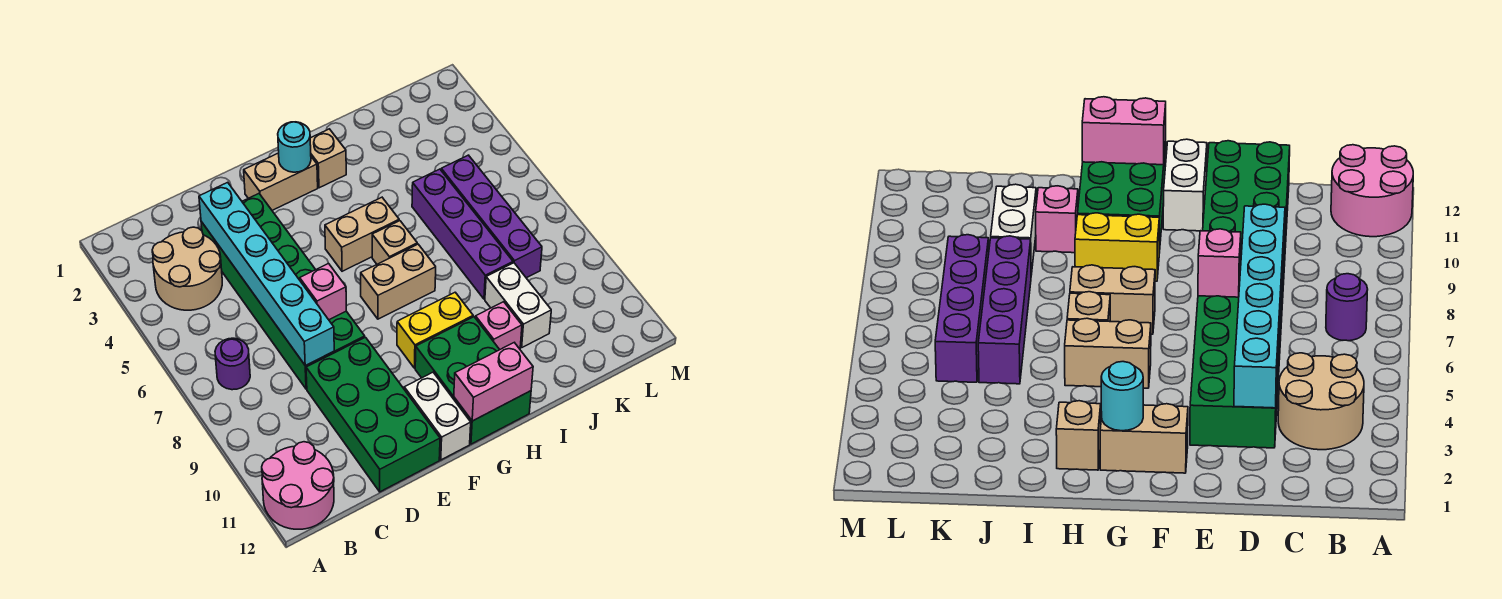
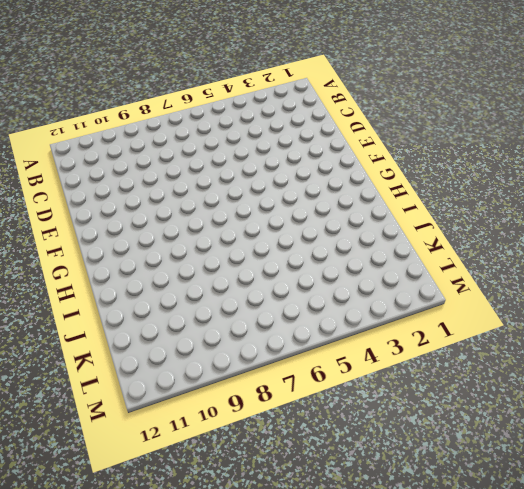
none -> pink 2x2 round brick [262,442,334,529]
none -> tan 2x2 round brick [152,227,222,310]
none -> purple 1x1 round brick [215,338,250,390]

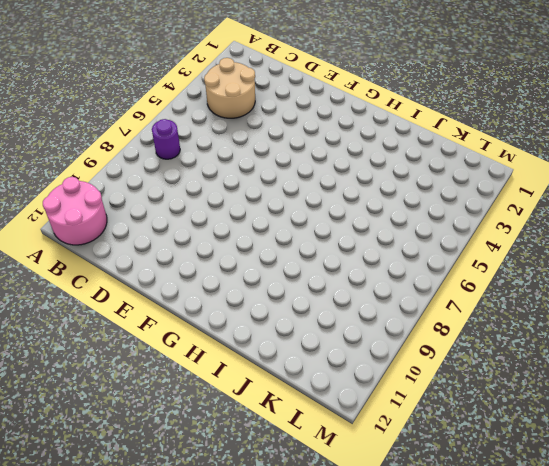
none -> green 2x6 brick [201,194,365,389]
none -> green 2x4 brick [306,337,440,492]
none -> tan 1x2 brick [244,153,318,210]

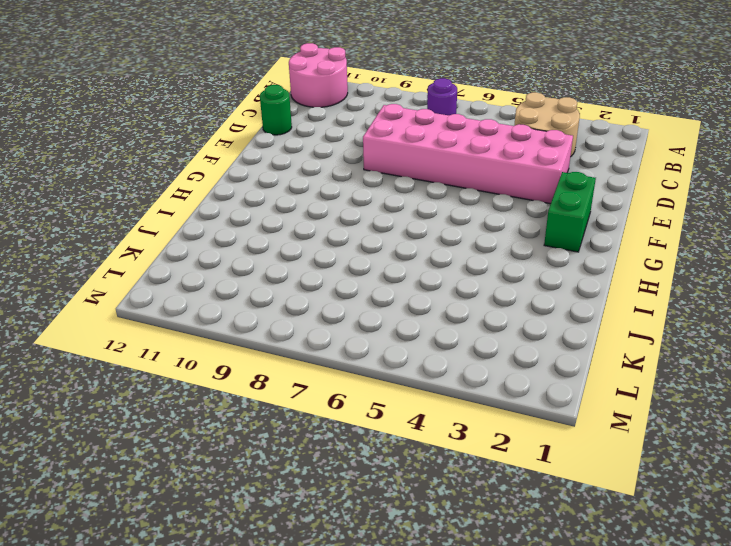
pink 2x6 brick [363,104,573,204] -> green 2x6 brick [201,194,365,389]
green 1x1 round brick [260,85,292,135] -> green 2x4 brick [306,337,440,492]
green 1x2 brick [544,172,596,252] -> tan 1x2 brick [244,153,318,210]
none -> white 1x2 brick [404,372,471,460]
none -> tan 1x2 brick [325,197,399,271]
none -> tan 1x2 brick [361,244,436,319]

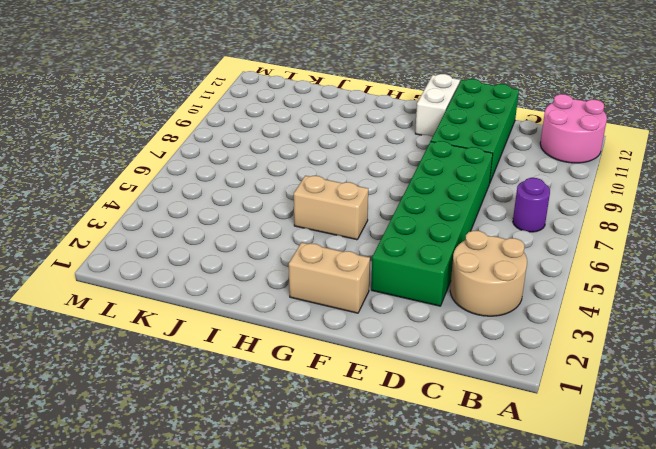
none -> tan 1x2 brick [361,244,436,319]
none -> yellow 1x2 brick [397,292,473,368]
none -> green 2x3 brick [415,317,531,444]

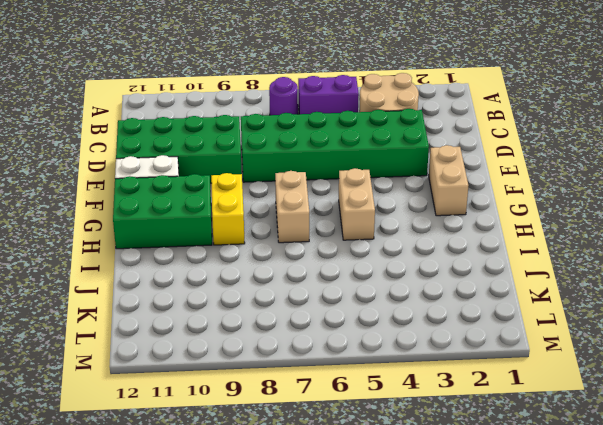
purple 1x2 brick [298,75,359,114] -> none
none -> pink 2x2 round brick [262,442,334,529]
none -> tan 1x1 brick [310,129,346,188]
none -> tan 1x1 brick [372,221,417,264]

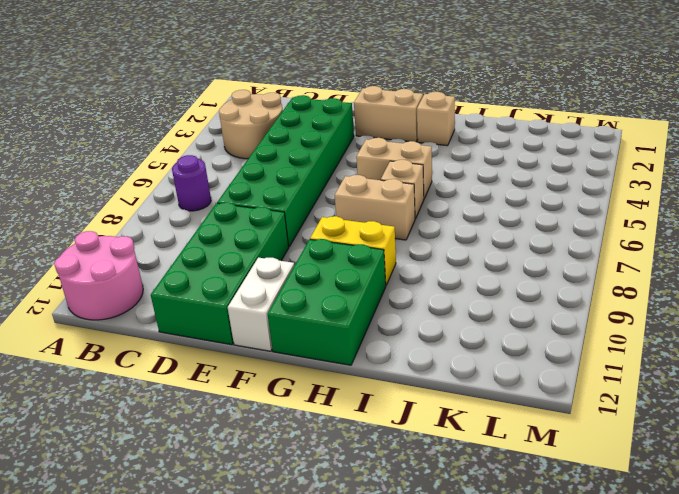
none -> pink 1x1 brick [476,302,522,349]
none -> purple 1x4 brick [412,169,513,299]
none -> white 1x2 brick [485,263,551,347]

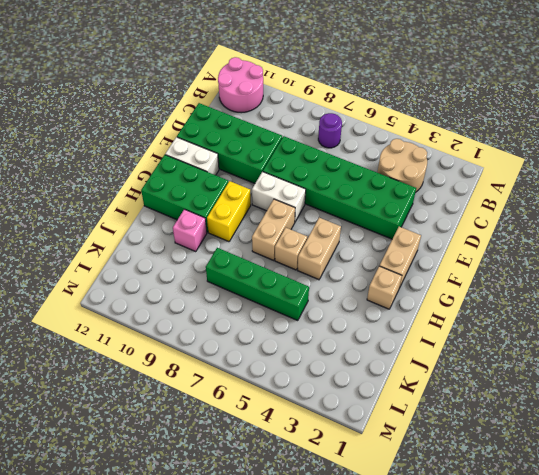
white 1x2 brick [252,172,306,222] -> white 1x2 brick moved to [485,263,551,347]
green 1x4 brick [206,248,309,321] -> purple 1x4 brick [412,169,513,299]
none -> purple 1x4 brick [441,155,542,278]
none -> cyan 1x6 brick [199,182,334,366]
none -> pink 1x1 brick [300,263,346,320]

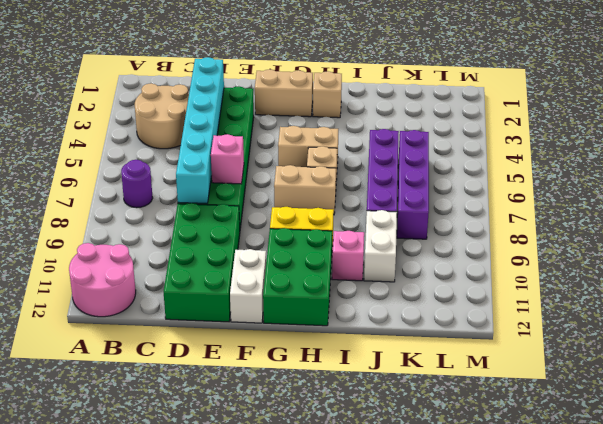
none -> cyan 1x1 round brick [278,122,311,172]
none -> pink 1x2 brick [454,343,533,421]

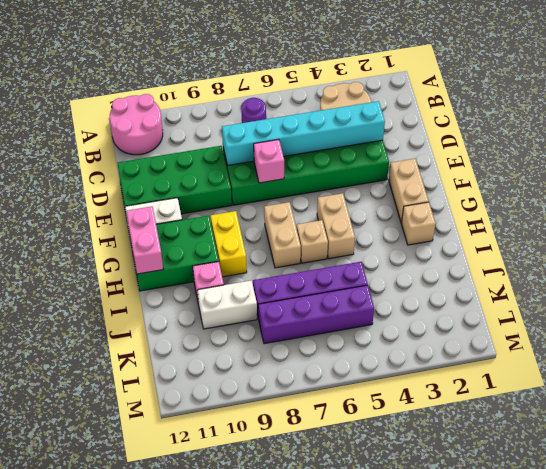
none -> cyan 1x1 round brick [278,122,311,172]

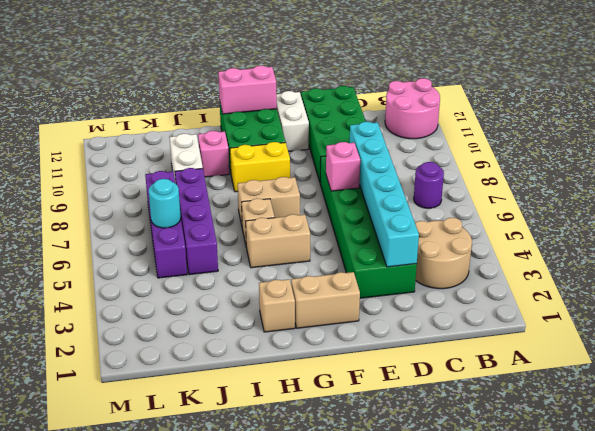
cyan 1x1 round brick [149,179,181,228] -> cyan 1x1 round brick moved to [278,122,311,172]

